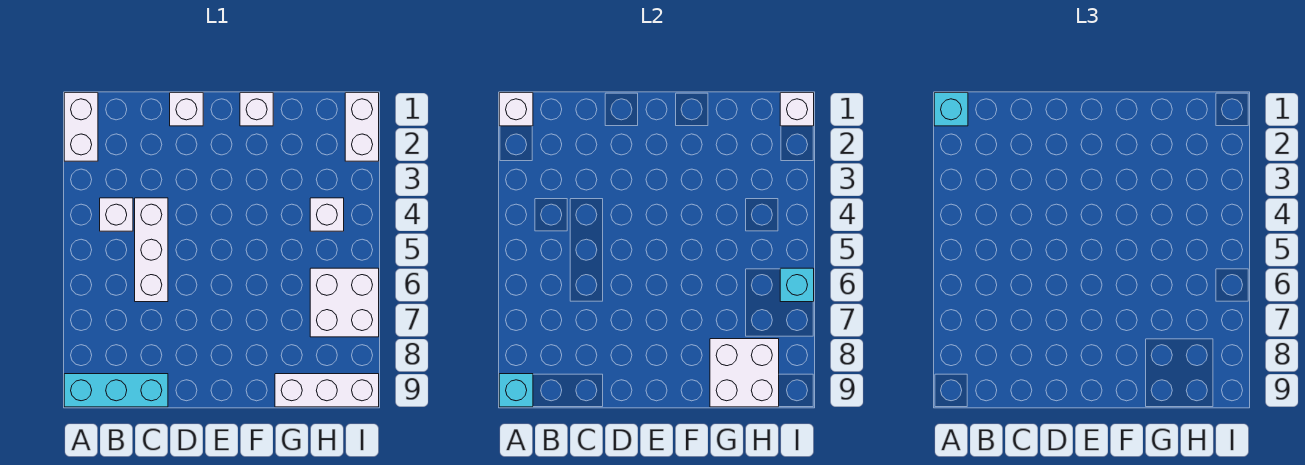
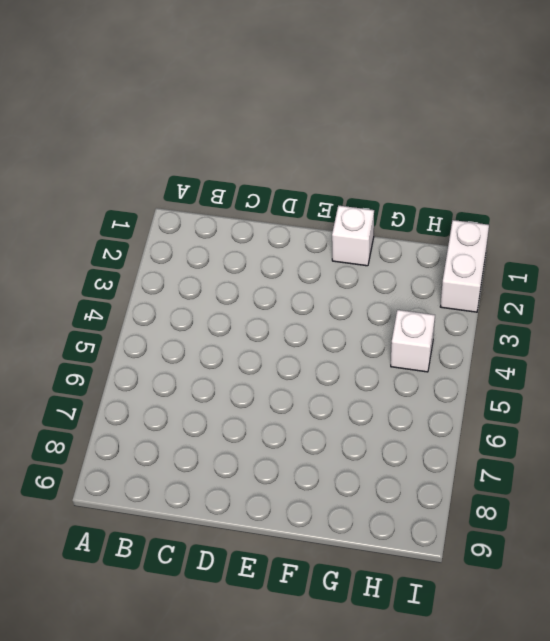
none -> white 1x2 brick [64,93,98,161]
none -> cyan 1x3 brick [64,374,168,407]
none -> white 1x1 brick [100,198,133,231]

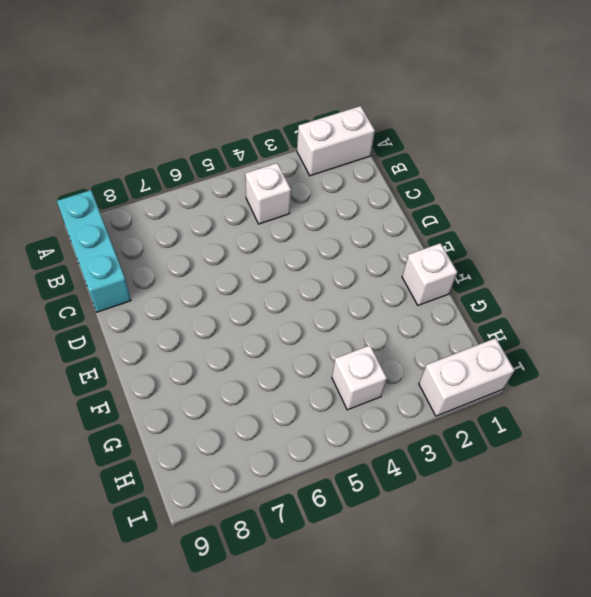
none -> white 1x3 brick [135,198,168,302]
none -> white 1x1 brick [170,93,203,126]
none -> white 1x3 brick [275,374,379,407]

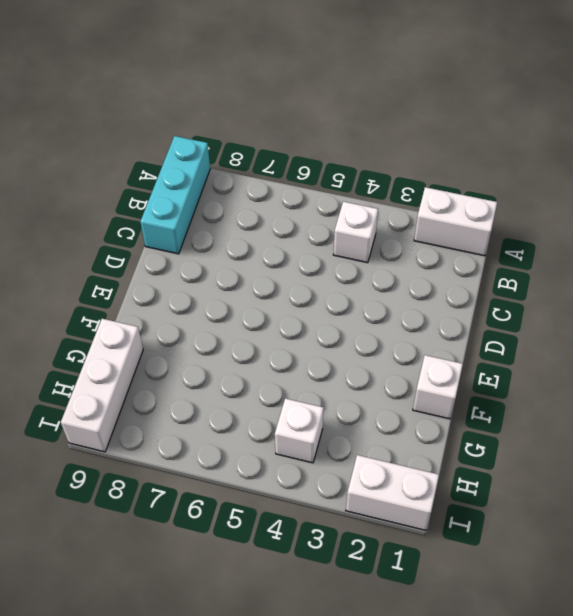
none -> white 1x3 brick [135,198,168,302]
none -> white 1x1 brick [170,93,203,126]
none -> white 2x2 brick [310,268,379,337]

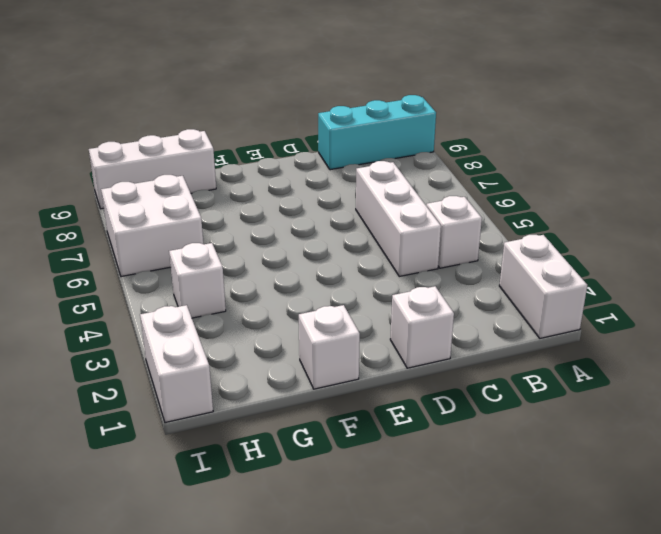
none -> white 1x1 brick [499,93,533,126]
none -> cyan 1x1 brick [499,374,533,407]
none -> white 2x2 brick [710,339,779,407]

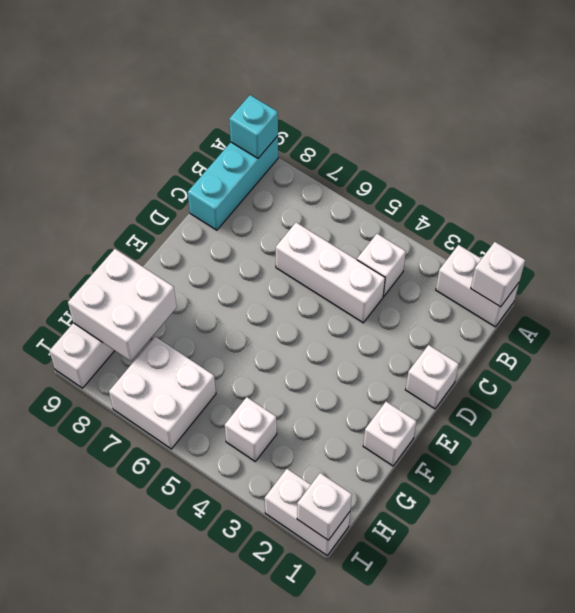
none -> cyan 1x1 brick [780,268,814,302]
none -> cyan 1x1 brick [934,93,968,126]

